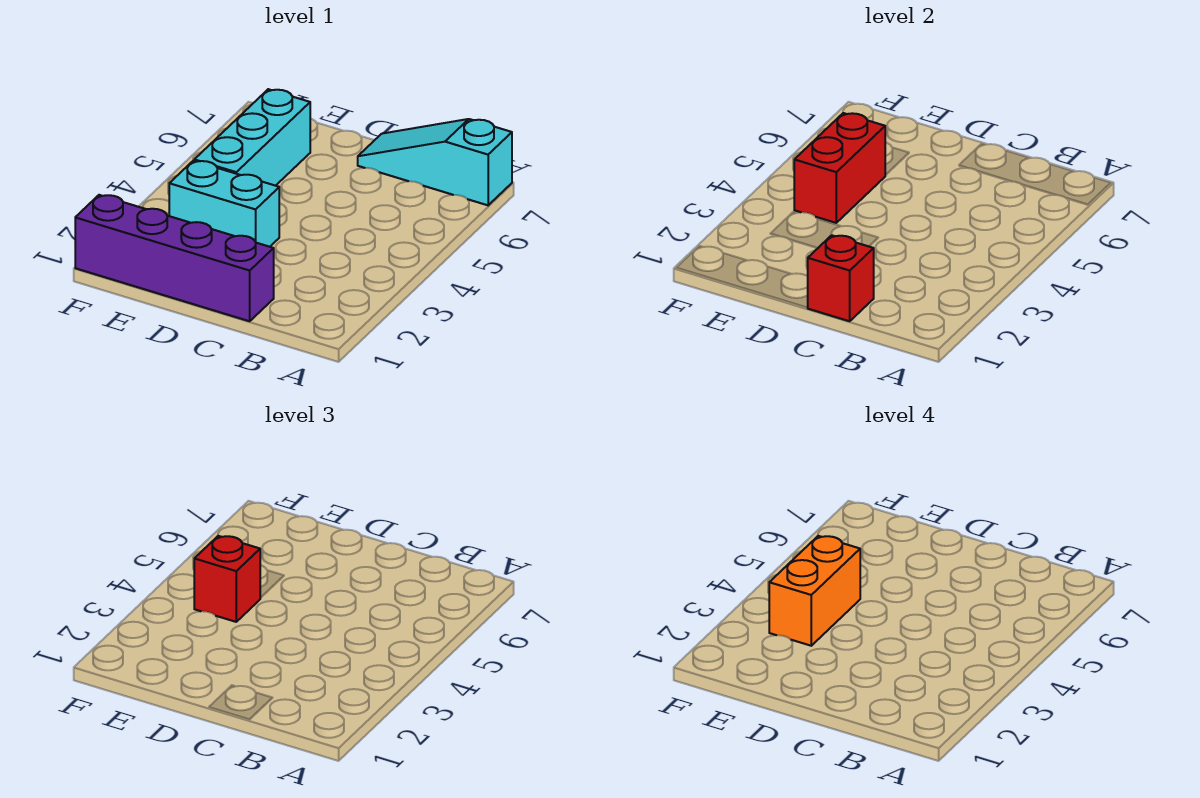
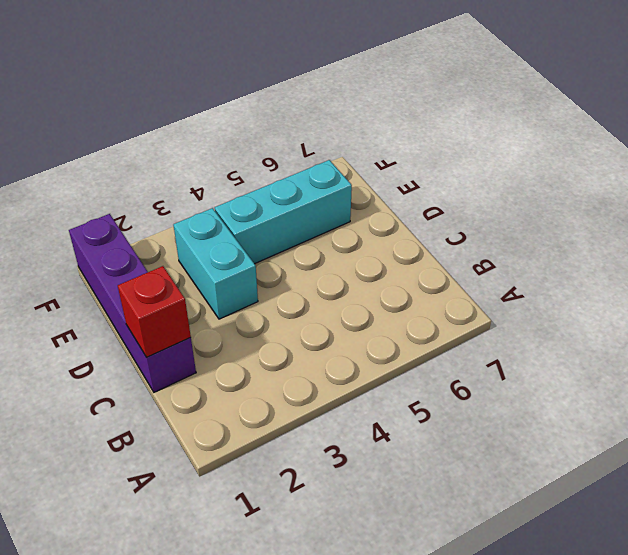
none -> cyan 1x3 slope [358,119,512,205]
none -> red 1x2 brick [794,113,885,223]

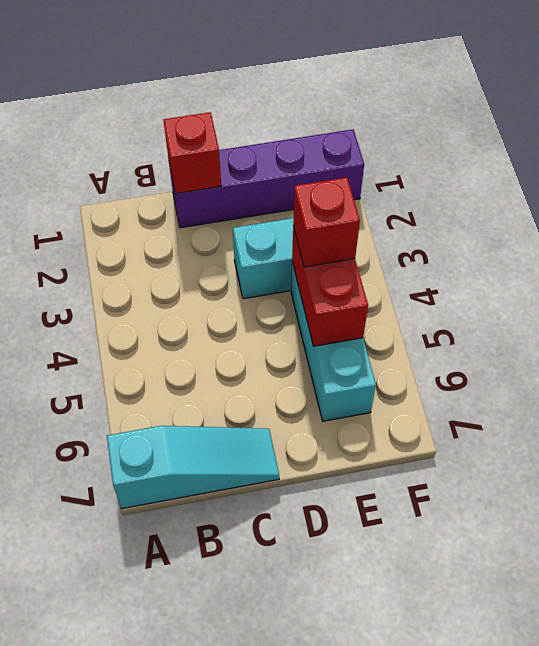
none -> orange 1x2 brick [769,536,860,646]

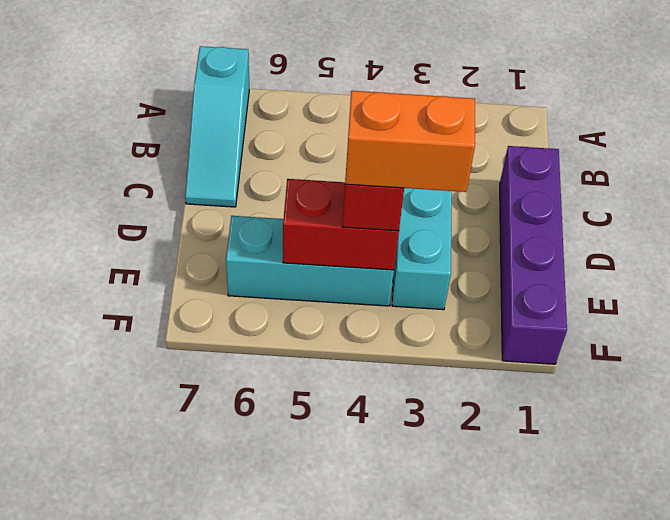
none -> red 1x1 brick [808,235,874,321]

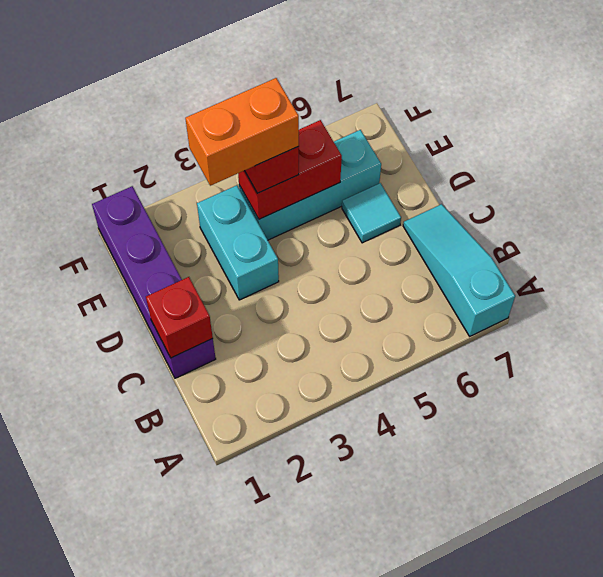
cyan 1x1 tile [342,183,401,243] -> none

